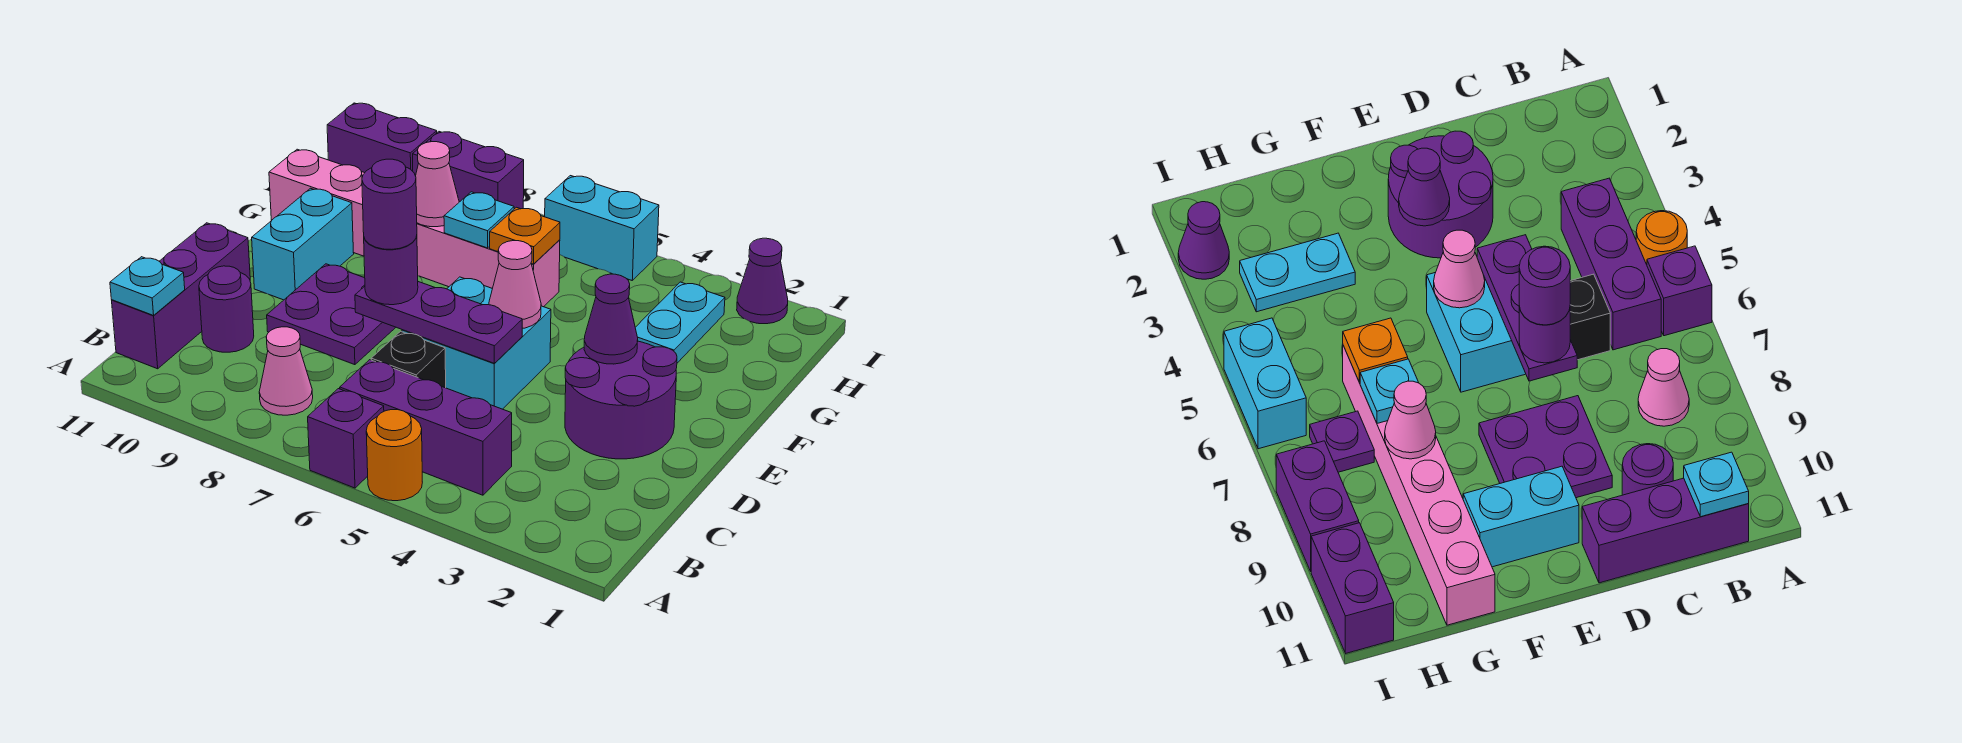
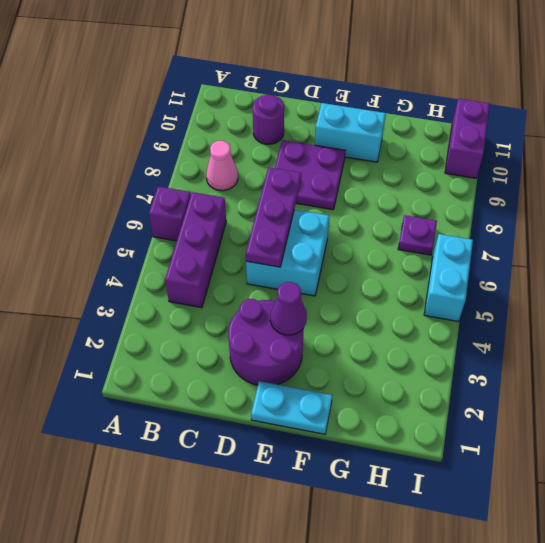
cyan 1x2 plate [251,381,332,434] -> cyan 1x2 plate moved to [635,282,725,363]
none -> orange 1x1 round brick [366,410,422,501]
none -> purple 1x3 brick [112,223,250,369]
none -> black 1x1 brick [371,331,446,388]

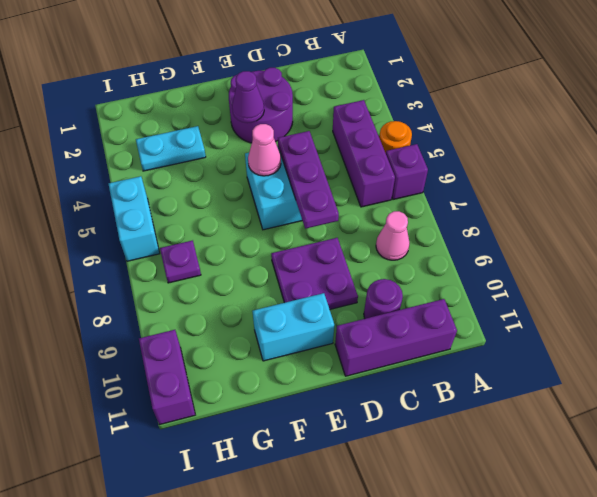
none -> black 1x1 brick [371,331,446,388]
none -> pink 1x6 brick [269,149,560,307]
none -> purple 1x1 cone [737,238,788,324]

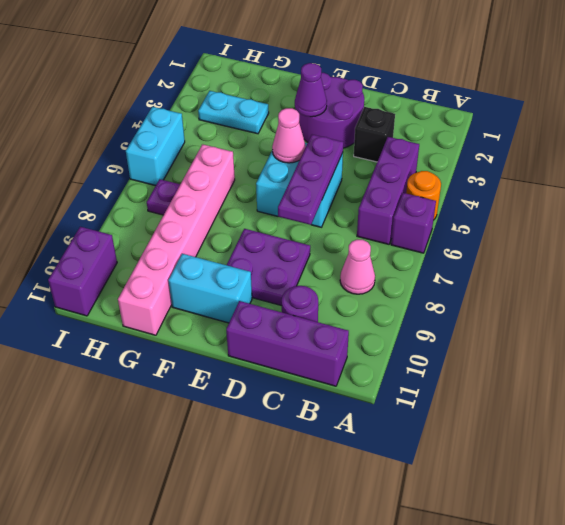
black 1x1 brick [354,107,395,162] -> black 1x1 brick moved to [371,331,446,388]
none -> purple 1x1 cone [737,238,788,324]
none -> purple 1x2 brick [413,132,524,209]
none -> cyan 1x1 plate [110,257,185,315]

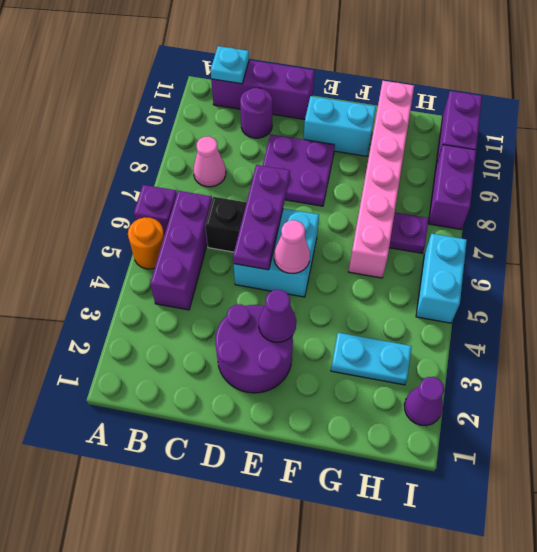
none -> orange 1x1 plate [490,207,560,264]
none -> cyan 1x1 plate [444,192,514,248]
none -> pink 1x1 cone [416,142,459,227]

